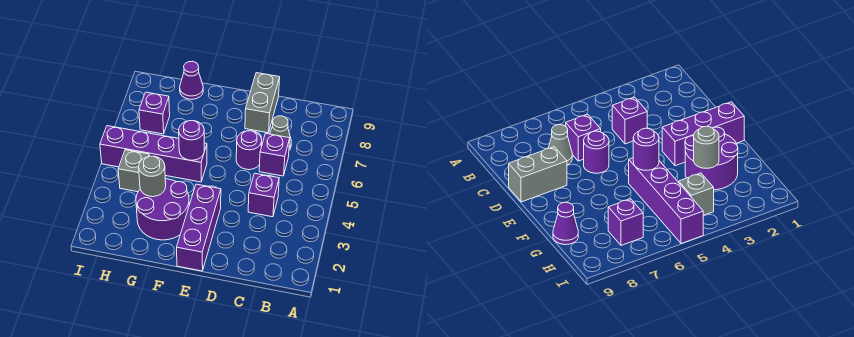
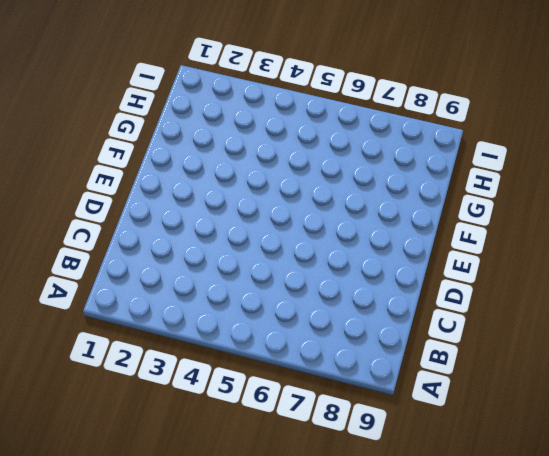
none -> purple 1x1 brick [248,173,279,217]
none -> purple 1x1 brick [259,133,290,176]
none -> grey 1x1 cone [270,116,291,150]

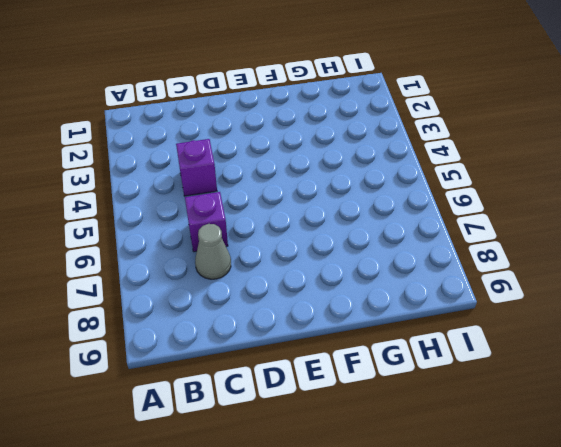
none -> purple 1x1 round brick [236,131,262,170]
none -> grey 1x2 brick [245,73,280,133]
none -> purple 1x3 brick [177,184,221,271]

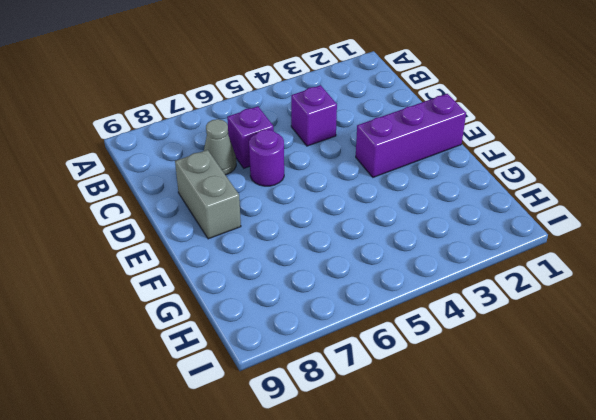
grey 1x2 brick [175,150,241,239] -> grey 1x2 brick turned to [245,73,280,133]
none -> purple 2x2 round brick [136,179,189,240]
none -> purple 1x4 brick [100,126,207,182]
none -> purple 1x1 cone [180,61,203,99]

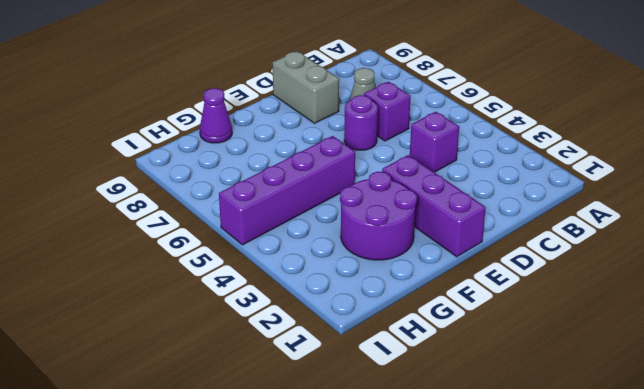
none -> grey 1x1 brick [118,150,149,192]
none -> purple 1x1 brick [139,92,170,134]
none -> purple 1x1 round brick [179,121,204,160]

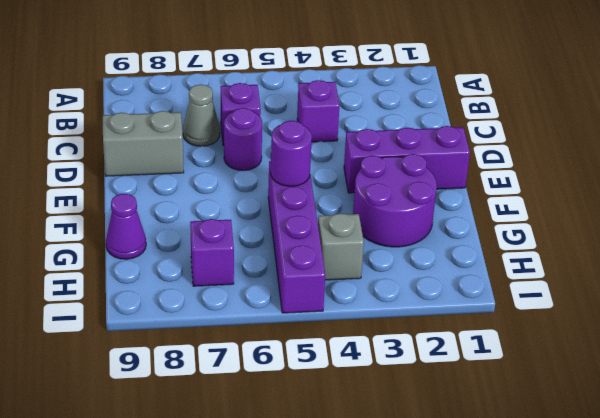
none -> grey 1x1 round brick [139,156,166,197]

